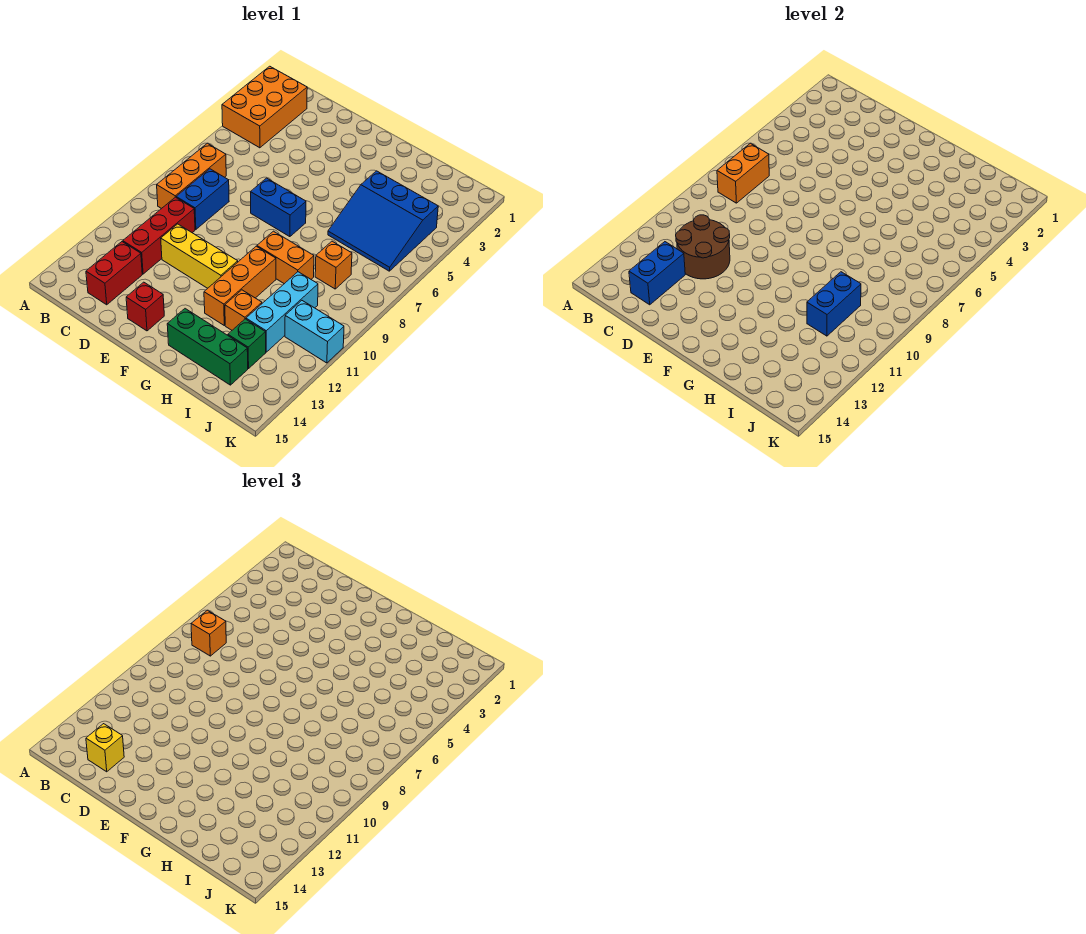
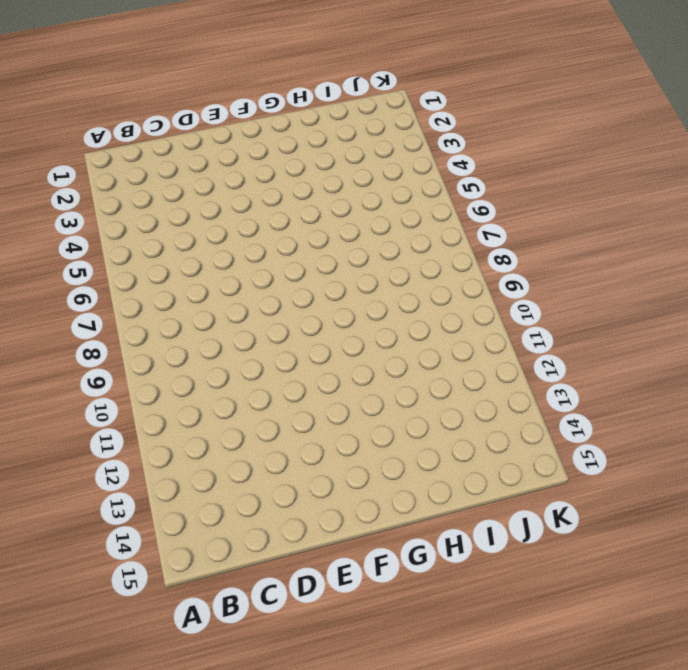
none -> orange 2x3 brick [222,66,307,148]
none -> orange 1x3 brick [157,143,226,209]
none -> blue 1x2 brick [176,169,229,229]

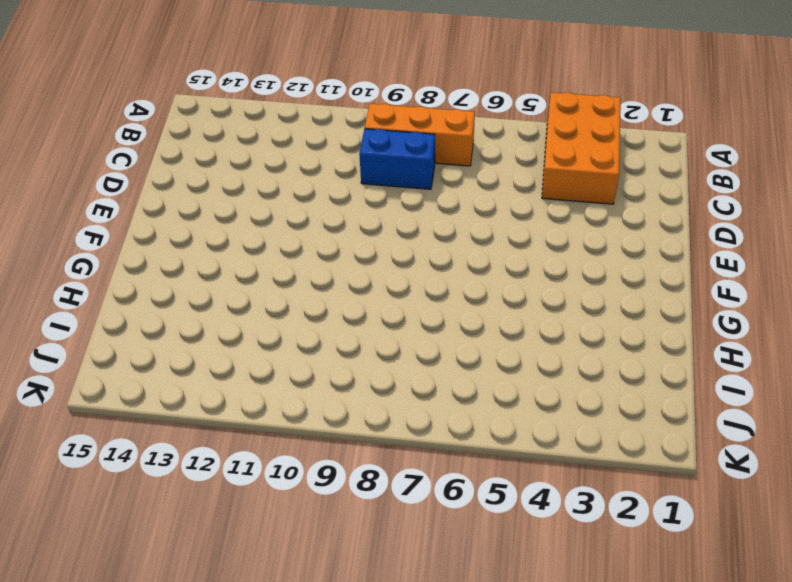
orange 2x3 brick [542,92,621,204] -> orange 2x3 brick turned to [222,66,307,148]
none -> red 1x3 brick [123,197,195,274]
none -> red 1x2 brick [86,242,142,305]
none -> yellow 1x3 brick [161,224,238,288]

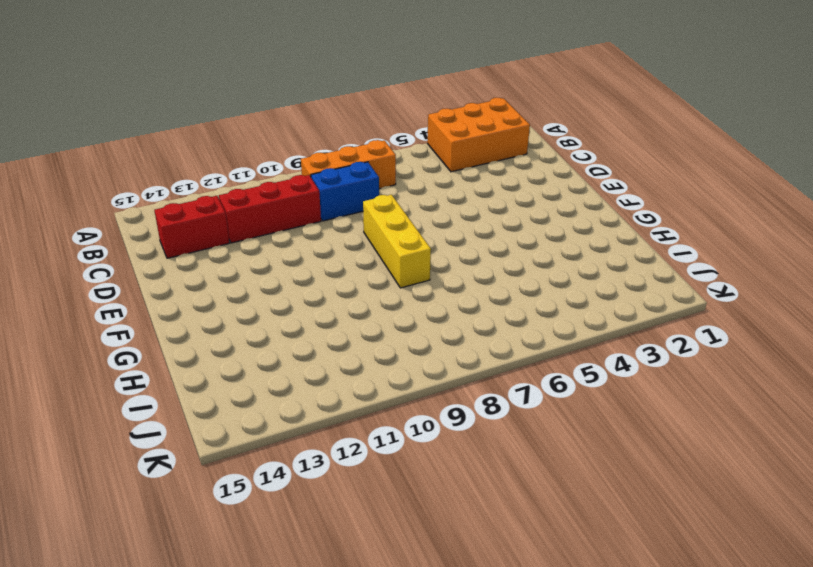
yellow 1x3 brick [363,195,431,288] -> yellow 1x3 brick moved to [161,224,238,288]
none -> blue 1x2 brick [251,178,306,237]
none -> red 1x1 brick [126,282,164,331]
none -> orange 1x2 brick [257,231,314,284]

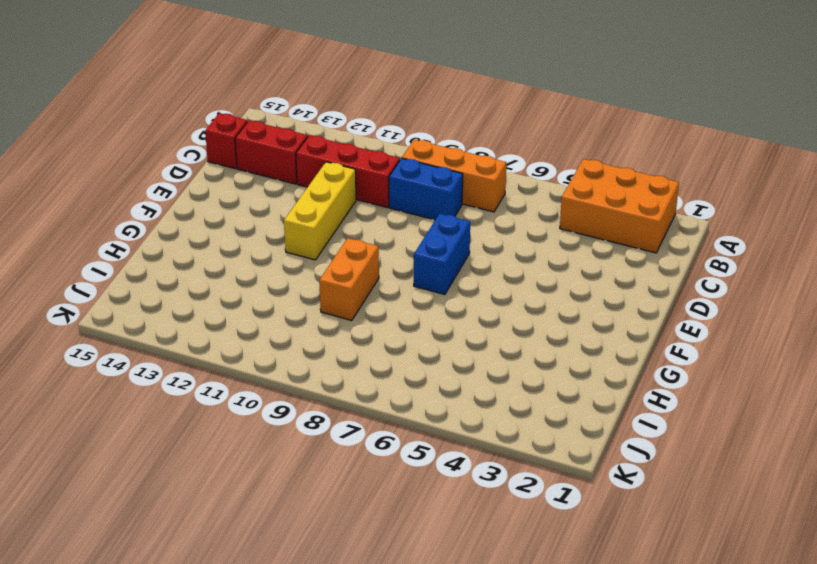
red 1x1 brick [205,113,247,169] -> red 1x1 brick moved to [126,282,164,331]
none -> orange 1x3 brick [204,246,276,325]
none -> green 1x3 brick [167,309,248,385]
none -> blue 3x3 slope [328,171,438,271]

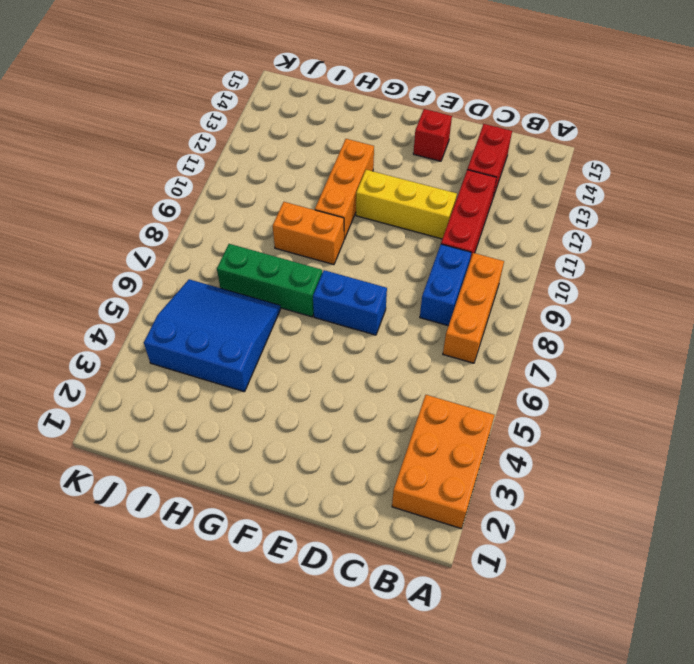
green 1x3 brick [217,244,322,317] -> green 1x3 brick moved to [167,309,248,385]
none -> orange 1x1 brick [225,290,262,330]
none -> orange 1x1 brick [315,241,352,289]
none -> cyan 1x3 brick [246,272,318,352]

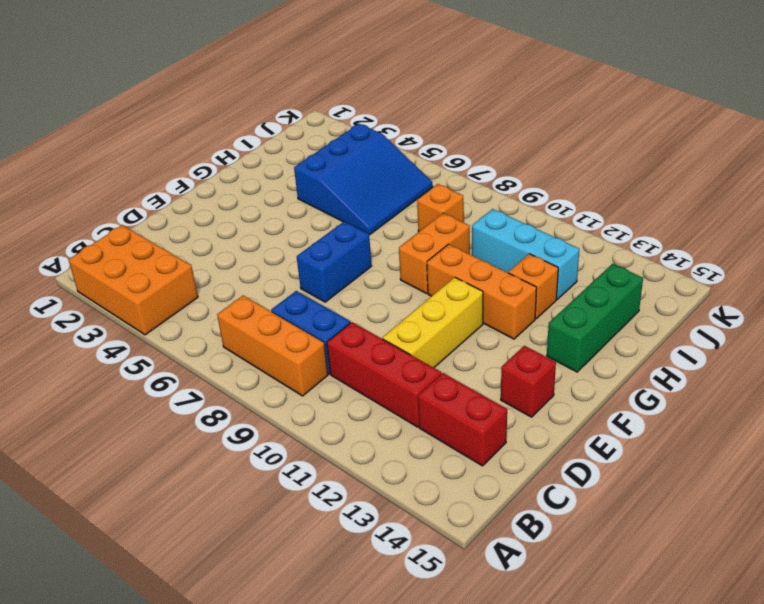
none -> green 1x1 brick [228,319,266,369]
none -> cyan 1x2 brick [285,301,344,363]
none -> orange 1x2 brick [717,143,769,203]

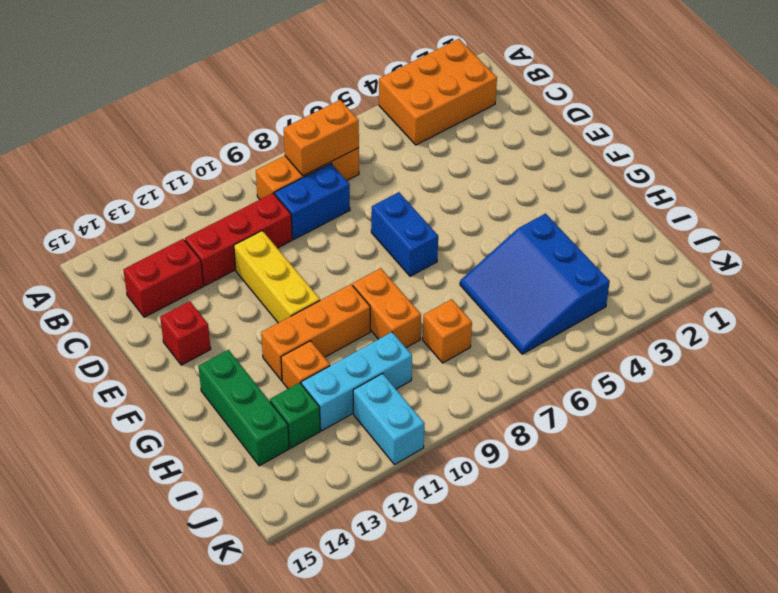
none -> brown 2x2 round brick [676,215,730,279]
none -> blue 1x2 brick [629,242,685,305]
none -> blue 1x2 brick [807,272,861,336]

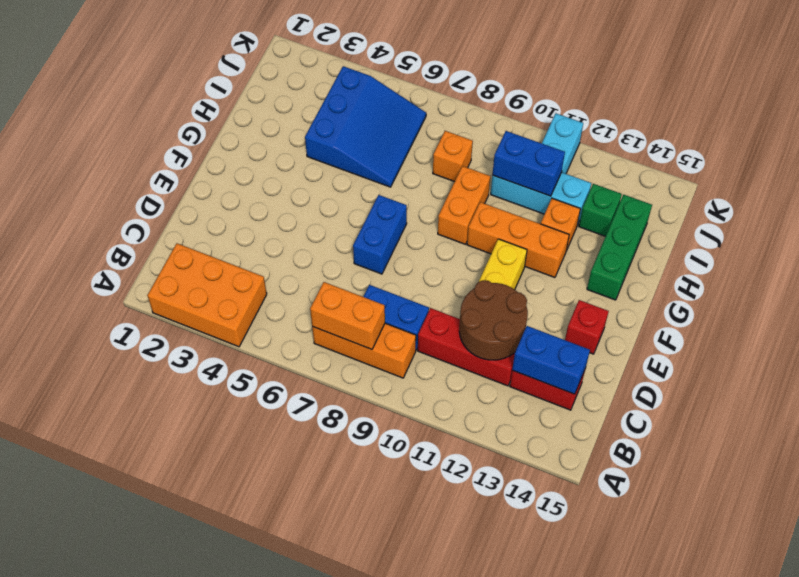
none -> orange 1x1 brick [191,610,226,656]
none -> yellow 1x1 brick [86,724,124,772]

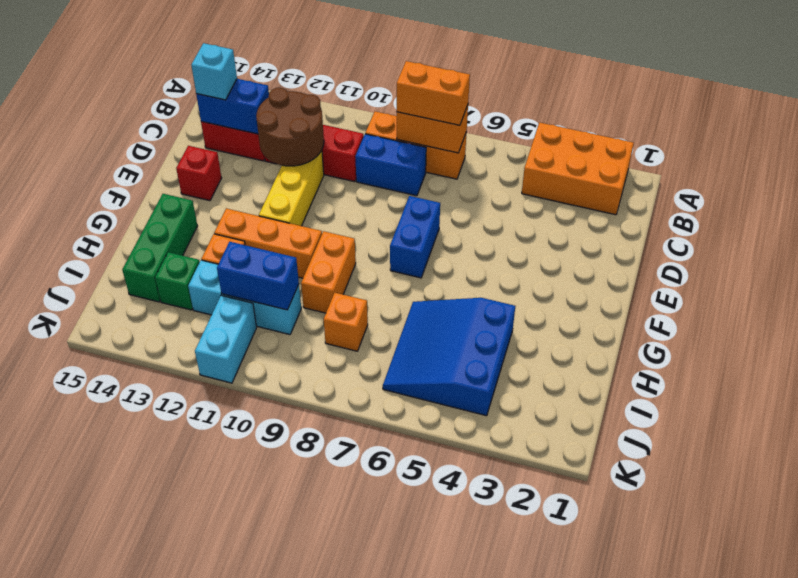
orange 1x2 brick [397,61,470,125] -> orange 1x1 brick [191,610,226,656]
cyan 1x1 brick [191,43,237,100] -> yellow 1x1 brick [86,724,124,772]

